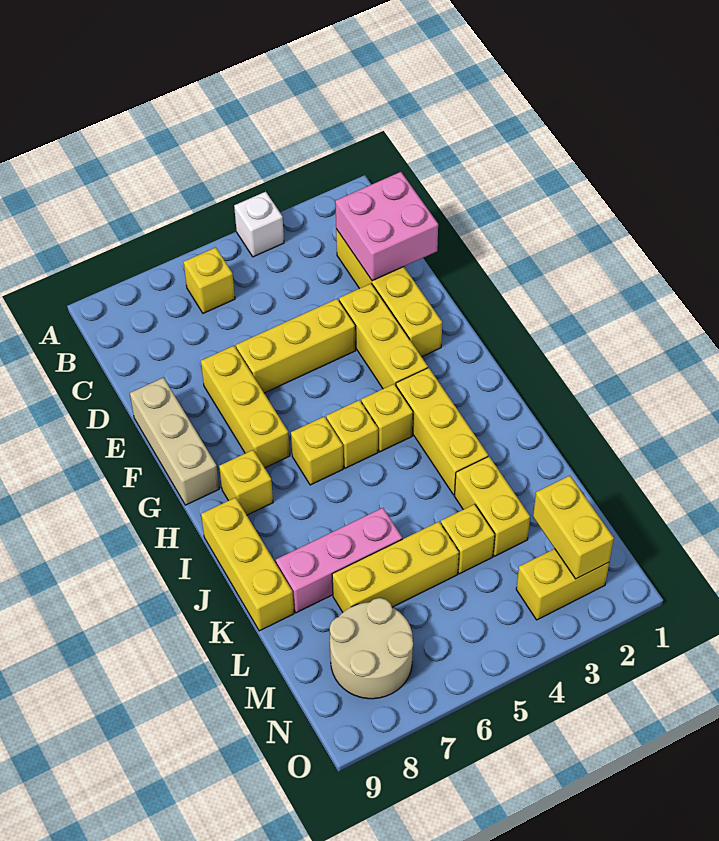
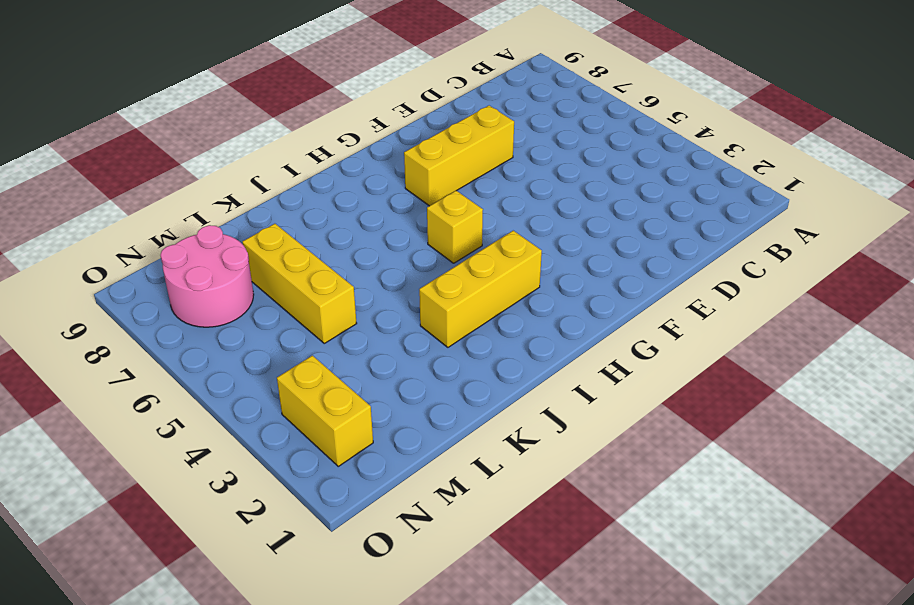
pink 2x2 round brick [160,225,254,327] -> tan 2x2 round brick [330,598,413,699]
none -> white 1x1 brick [234,192,284,257]
none -> yellow 1x1 brick [184,247,235,313]
none -> yellow 1x4 brick [336,229,442,357]

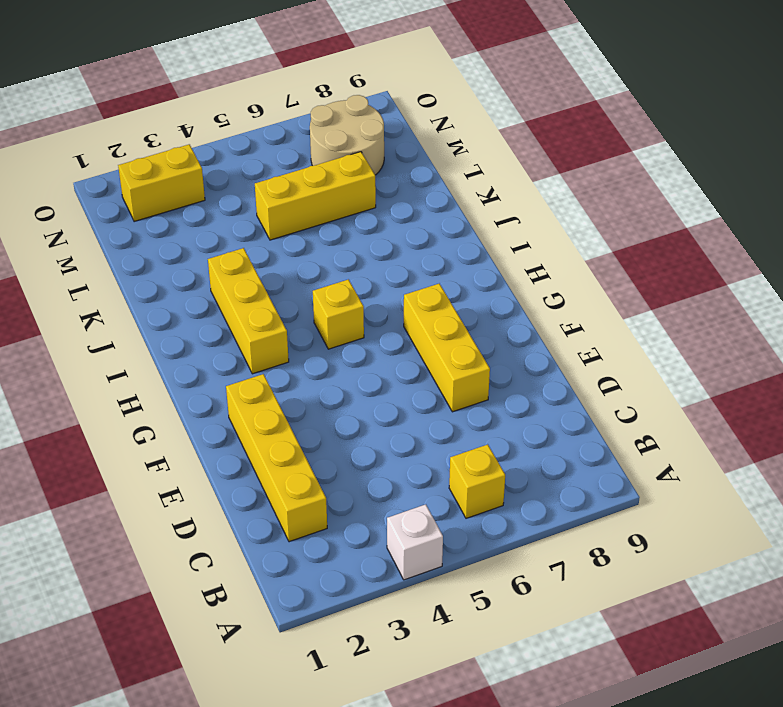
none -> yellow 1x3 brick [339,284,428,389]
none -> yellow 1x3 brick [236,299,356,393]
none -> tan 1x3 brick [130,378,219,505]

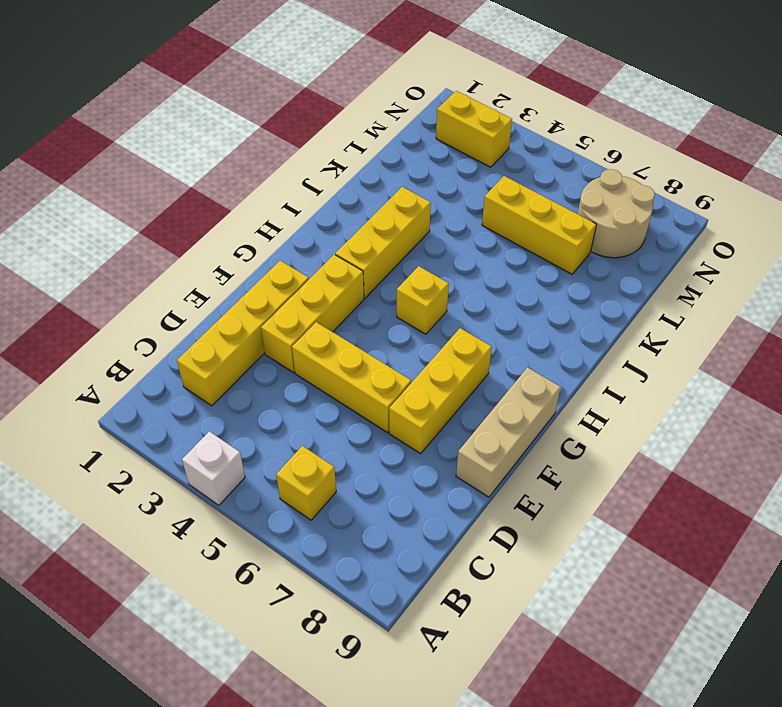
none -> yellow 1x1 brick [361,384,413,452]
none -> yellow 1x1 brick [291,417,343,485]
none -> yellow 1x1 brick [219,450,273,515]

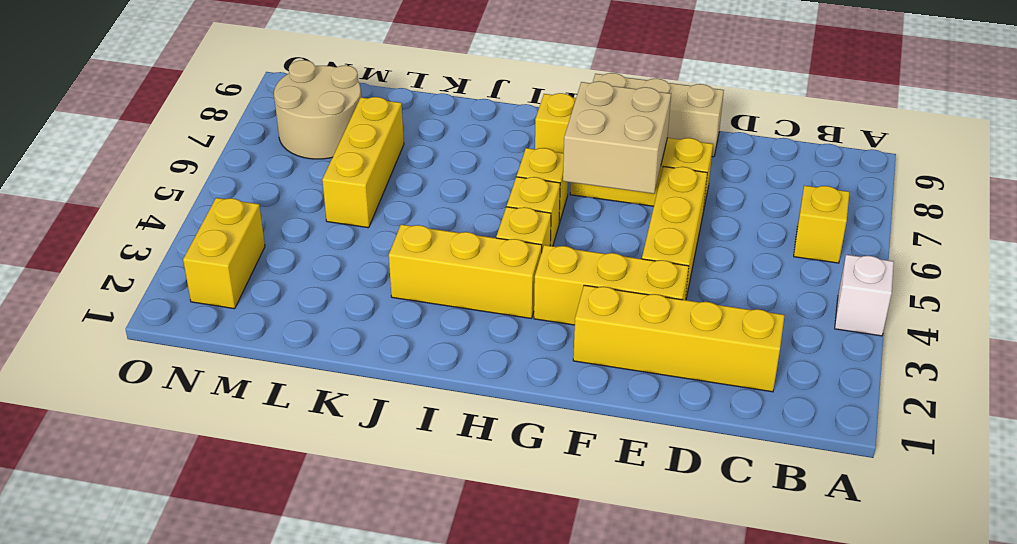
tan 2x2 brick [563,81,671,194] -> none
none -> yellow 1x3 brick [201,497,294,631]
none -> yellow 1x2 brick [455,457,530,556]
none -> pink 1x3 brick [276,508,402,613]

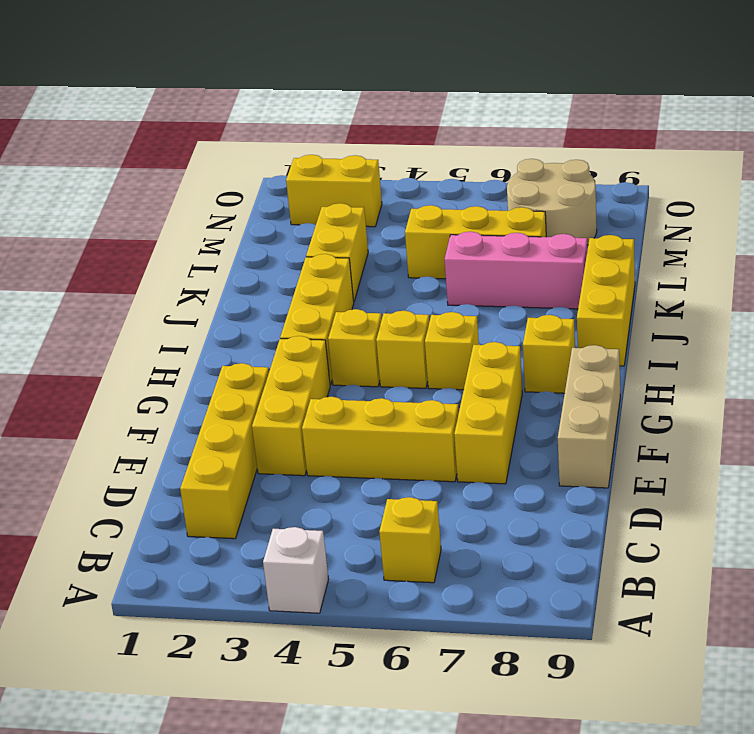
none -> yellow 1x1 brick [441,504,495,574]
none -> pink 2x2 brick [335,172,438,281]
none -> yellow 1x2 brick [533,476,614,579]

